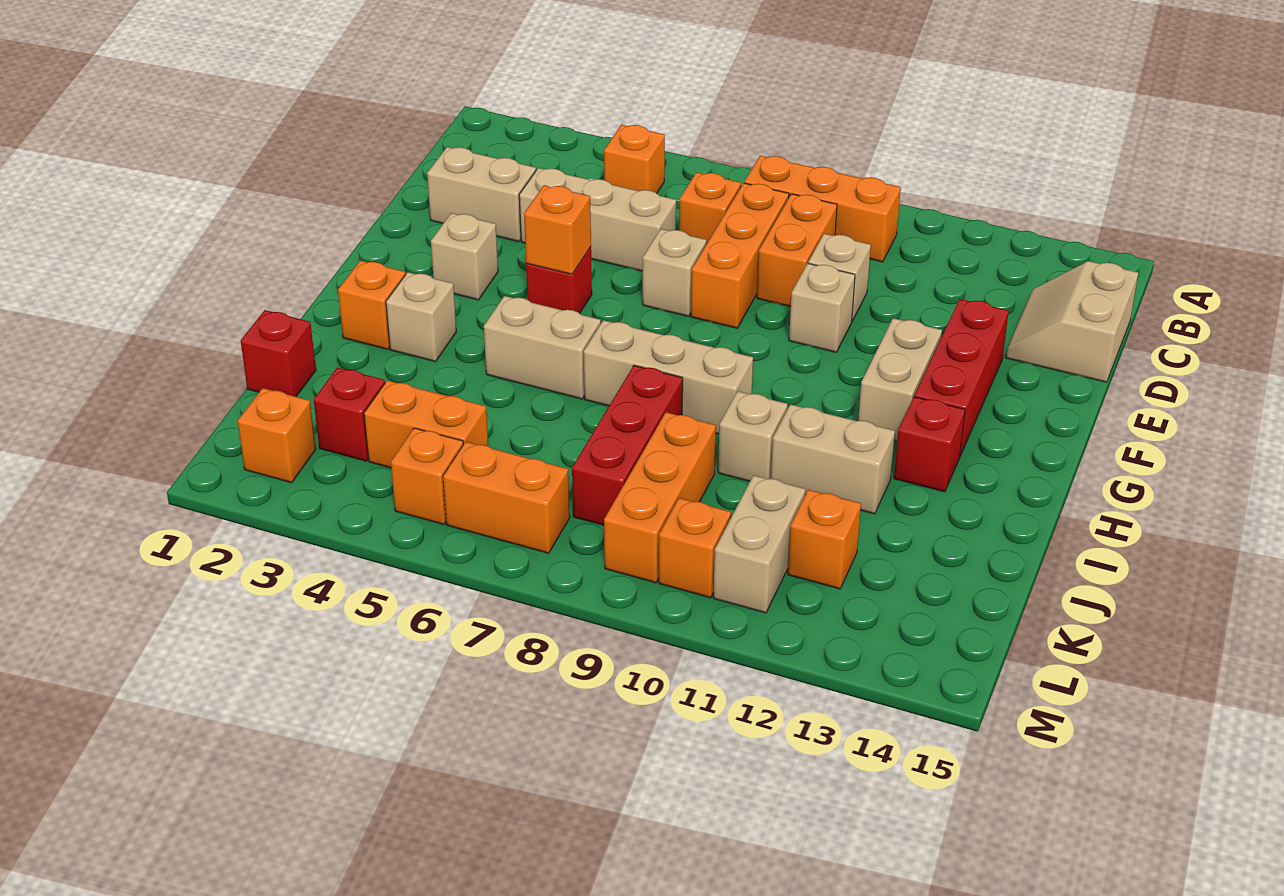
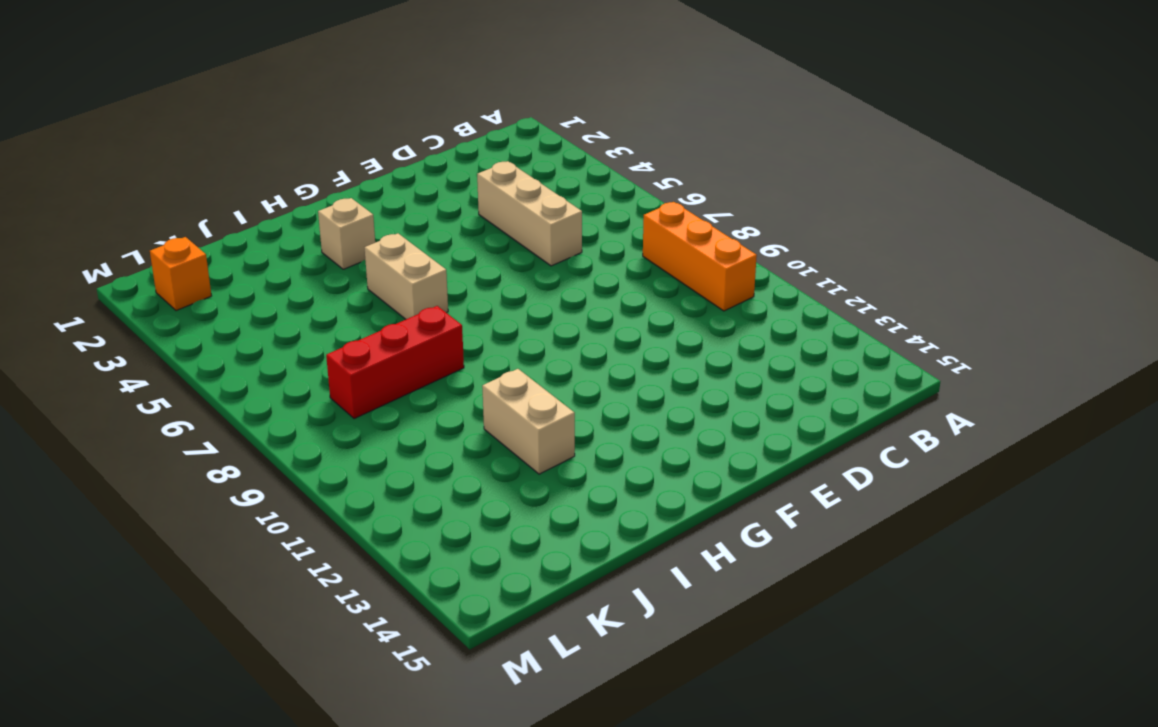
none -> orange 1x1 brick [604,125,665,193]
none -> orange 1x1 brick [679,172,741,243]
none -> orange 1x3 brick [691,183,789,328]
none -> orange 1x2 brick [757,194,837,307]

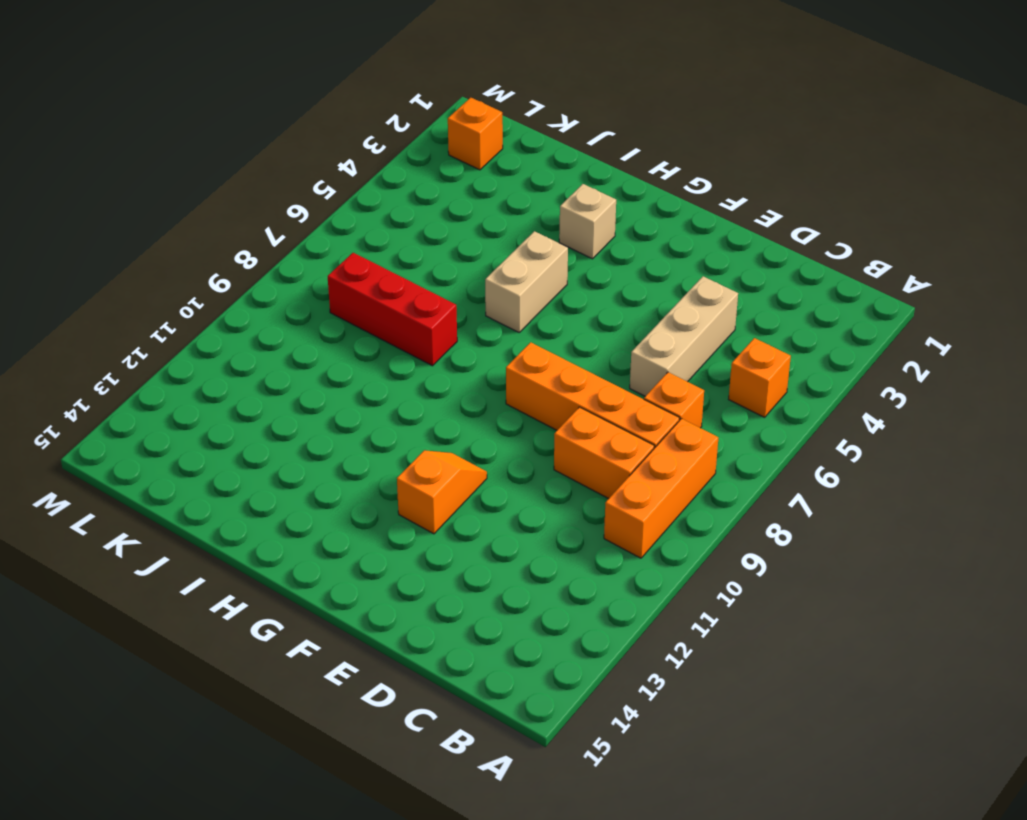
orange 1x4 brick [506,342,679,448] -> orange 1x3 brick [691,183,789,328]
orange 1x2 slope [397,450,487,534] -> tan 1x2 brick [858,318,942,441]
none -> tan 2x2 slope [1006,261,1138,382]
none -> tan 1x2 brick [427,147,536,242]
none -> tan 1x1 brick [808,234,871,321]
none -> tan 1x1 brick [643,229,707,316]

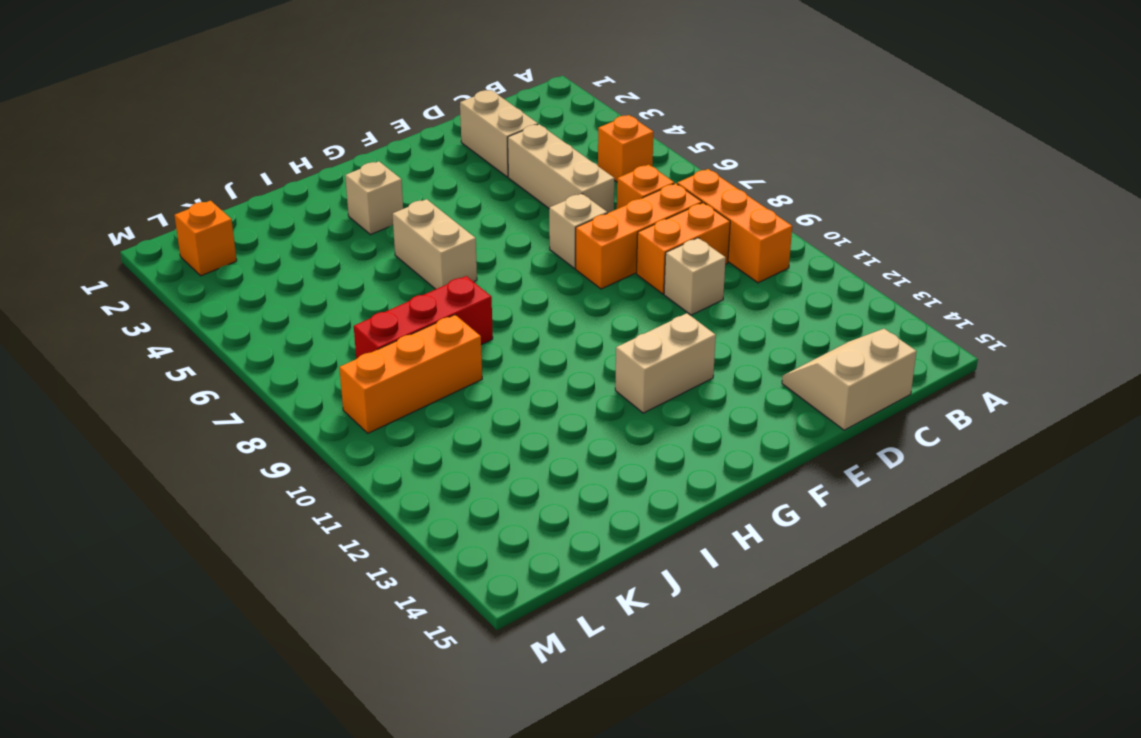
none -> tan 1x1 brick [789,263,855,352]
none -> red 1x3 brick [914,299,1009,456]
none -> tan 1x1 brick [431,213,498,300]
none -> red 1x1 brick [526,247,592,314]

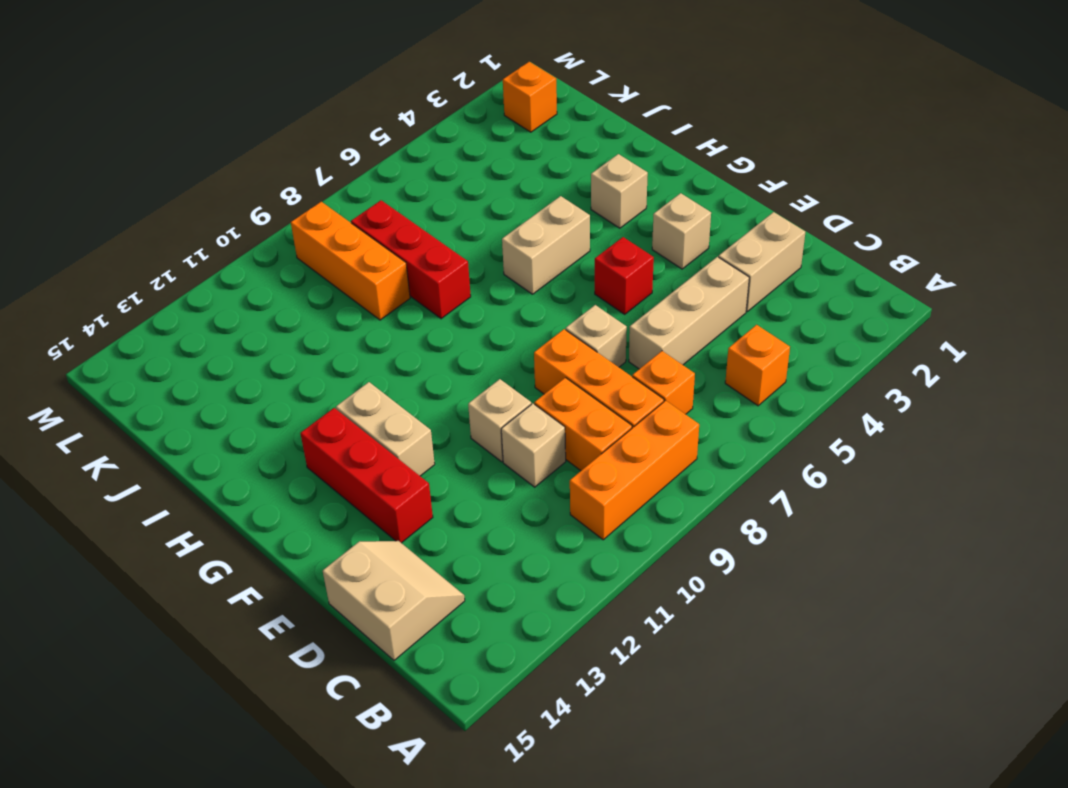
none -> orange 1x1 brick [338,261,406,349]
none -> tan 1x3 brick [584,320,753,434]
none -> red 1x1 brick [894,397,965,492]
none -> tan 1x1 brick [718,391,788,481]

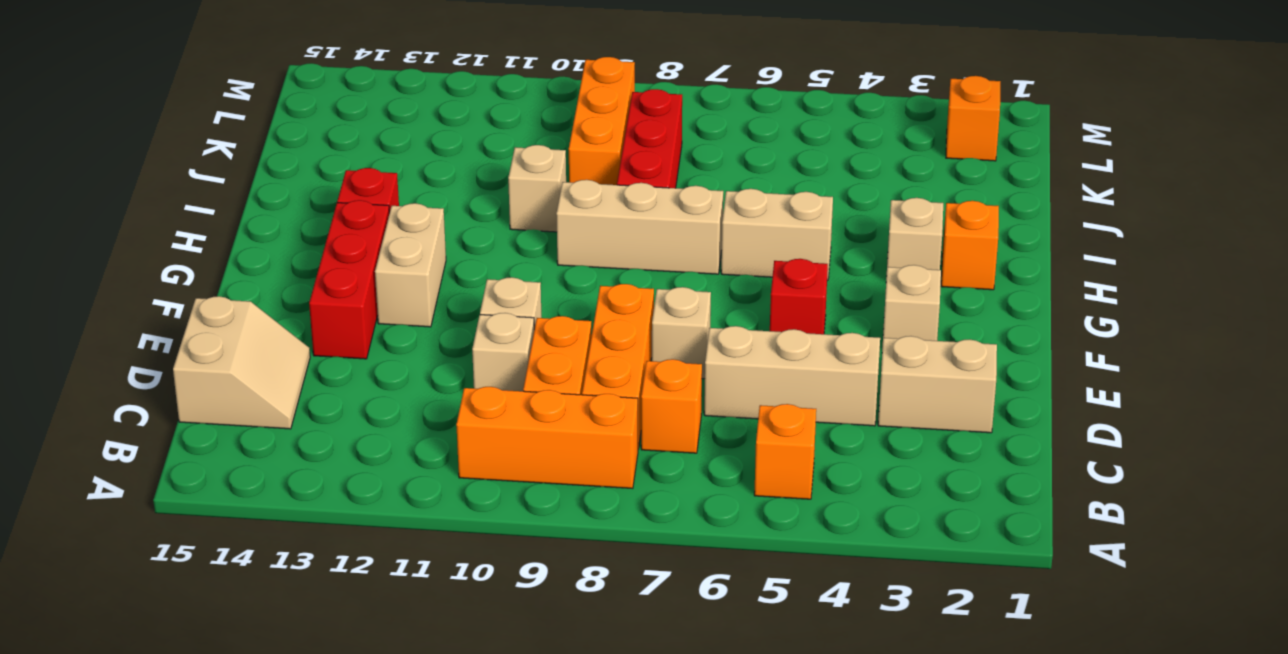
none -> tan 1x2 brick [771,404,895,514]
none -> red 1x1 brick [241,310,316,397]
none -> red 1x1 brick [314,367,385,461]
none -> orange 1x2 brick [364,380,488,468]

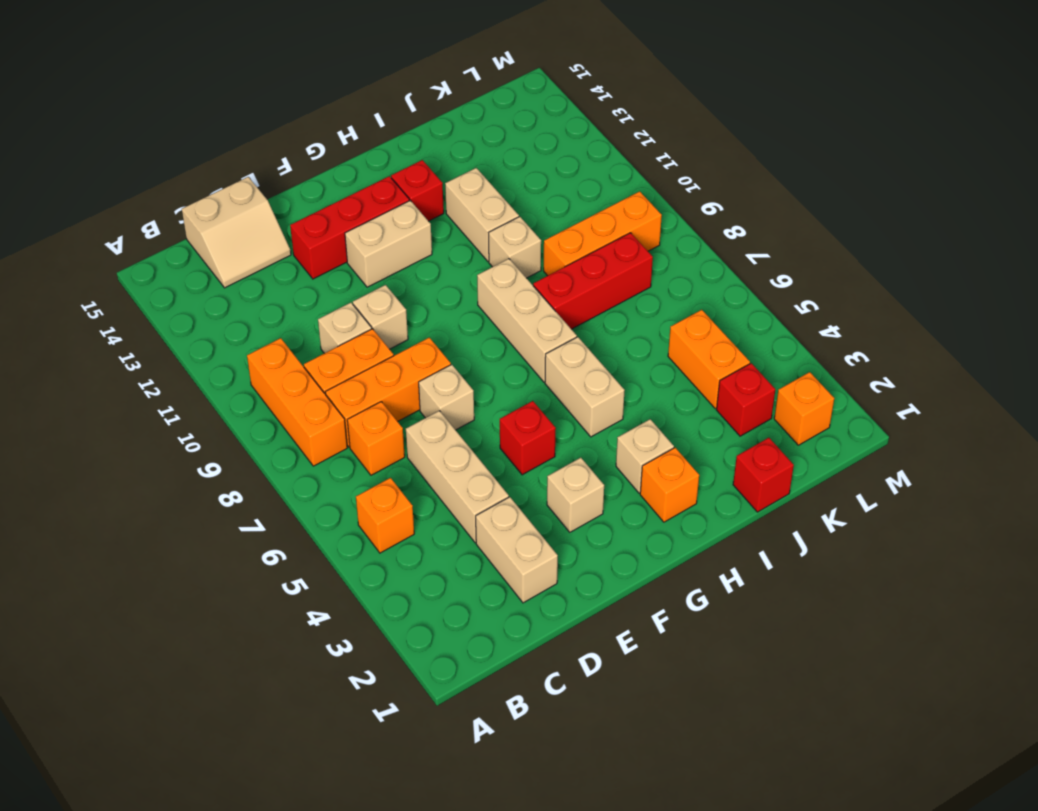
none -> tan 1x2 brick [713,475,805,613]
none -> orange 1x1 brick [788,490,861,589]
none -> orange 1x1 brick [391,428,463,525]
none -> orange 1x2 brick [443,442,570,553]

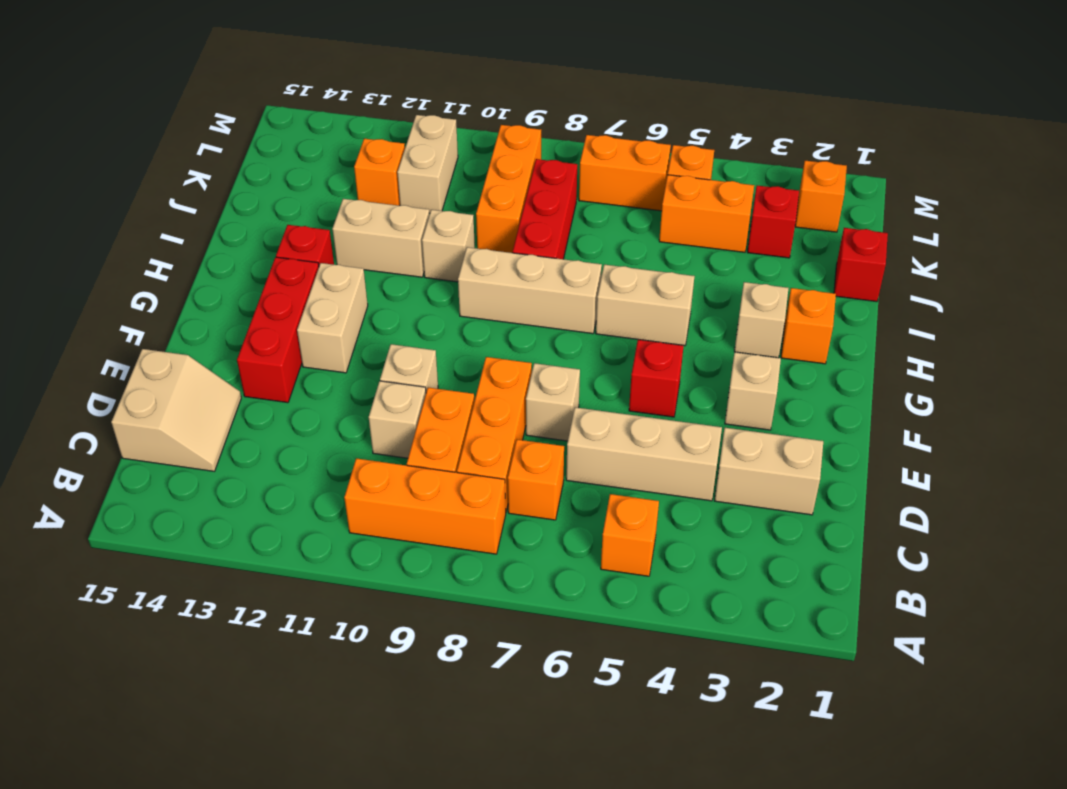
none -> orange 1x1 brick [659,498,731,598]
none -> orange 1x1 brick [524,185,591,274]

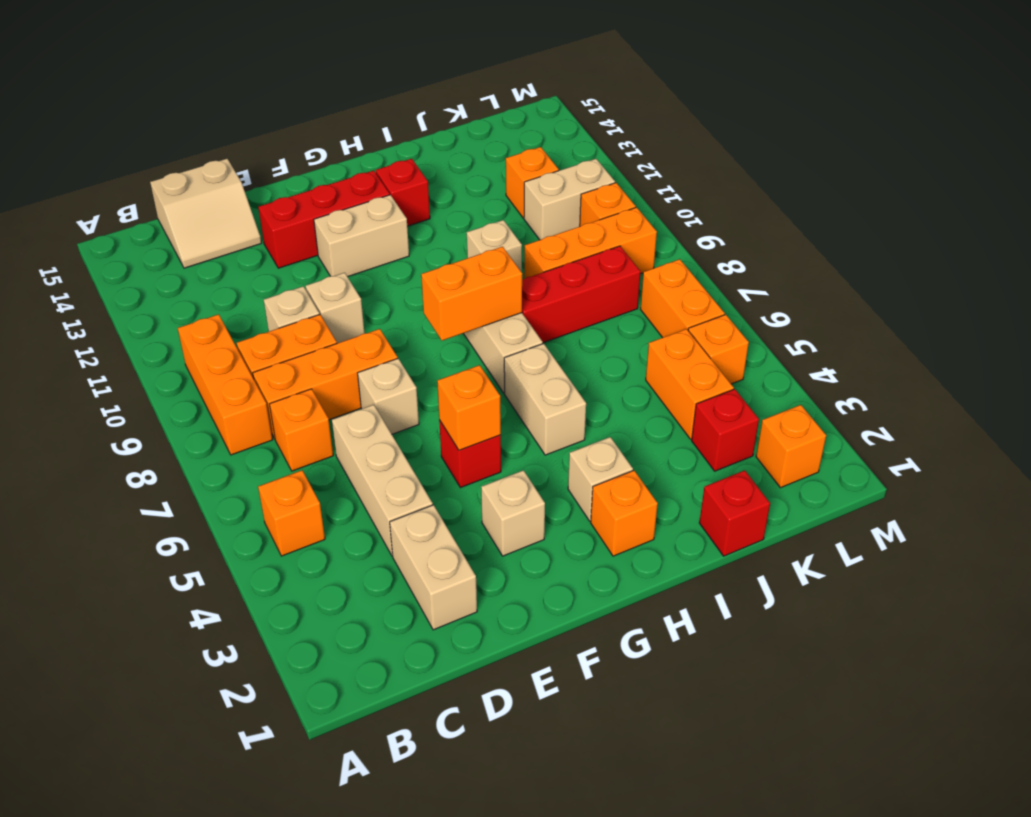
orange 1x2 brick [421,247,522,341] -> none
none -> tan 1x2 brick [771,404,895,514]

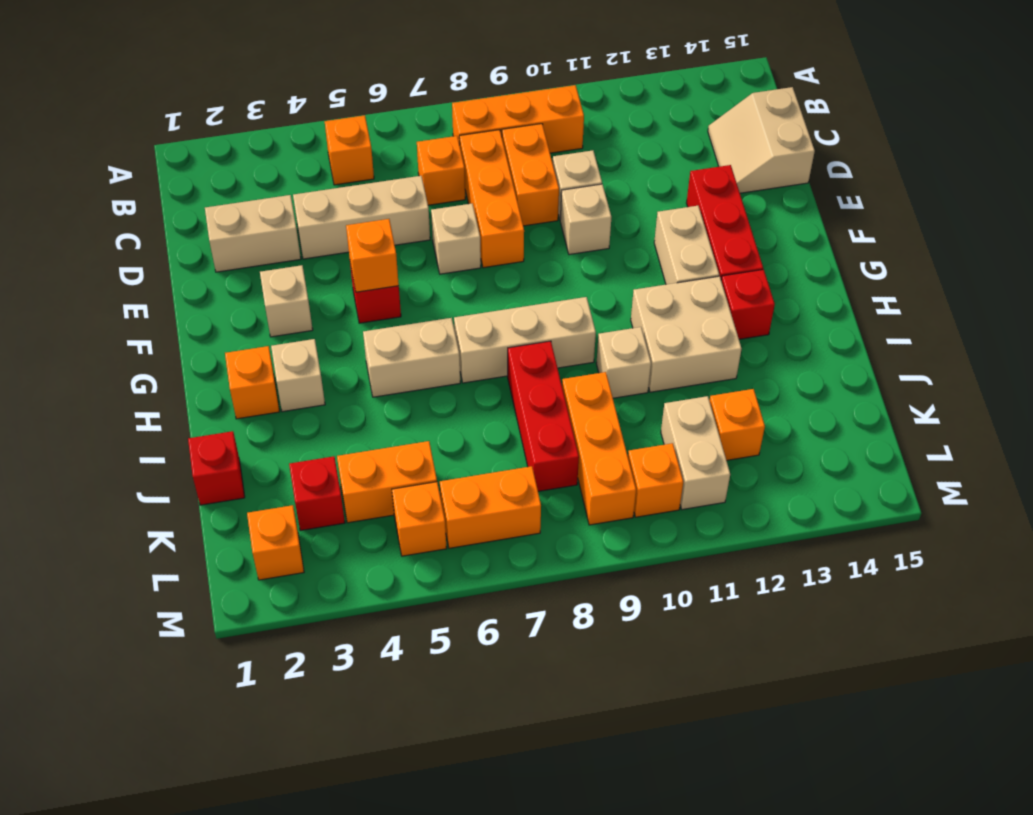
tan 2x2 brick [631,276,742,392] -> tan 1x2 brick [771,404,895,514]

